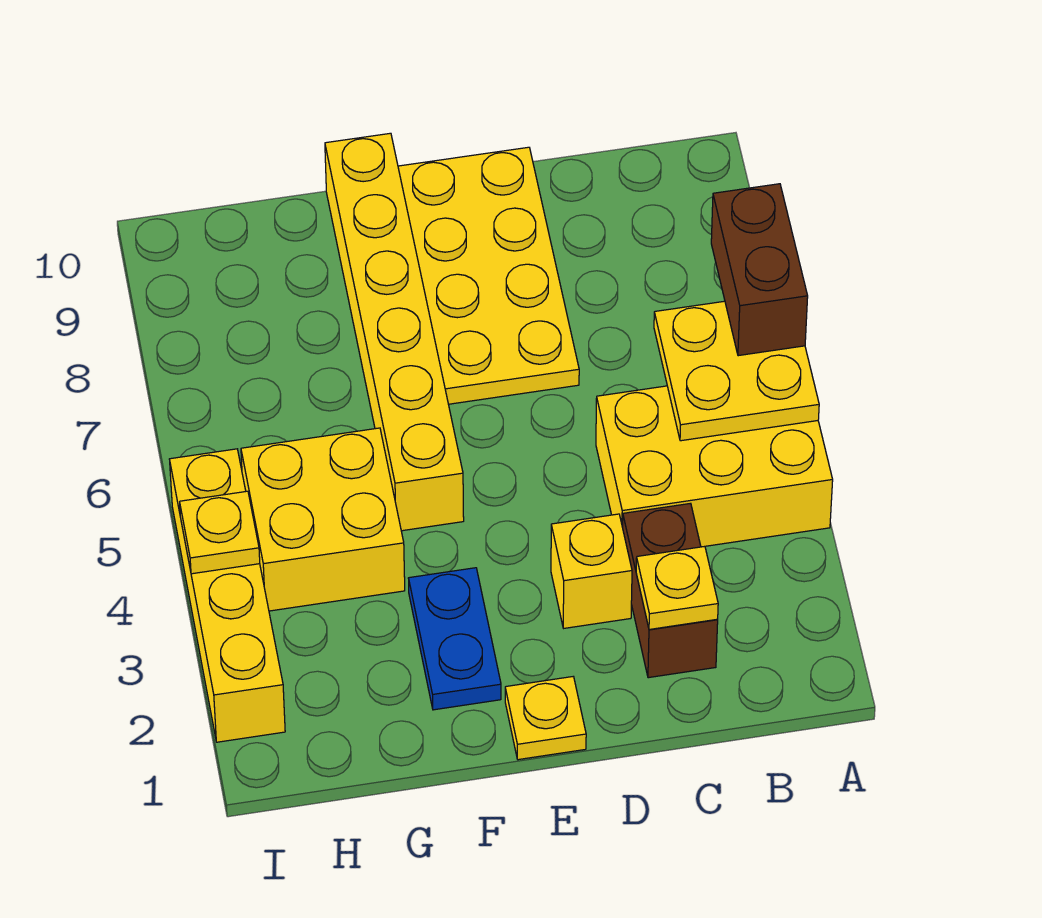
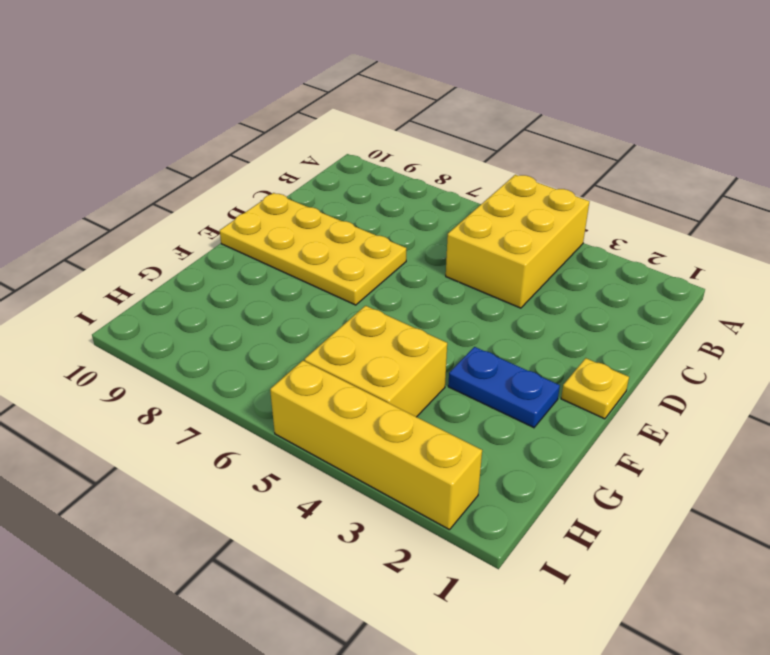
none -> brown 1x2 brick [623,503,718,678]
none -> yellow 1x1 brick [551,514,632,628]
none -> yellow 1x6 brick [325,133,464,531]

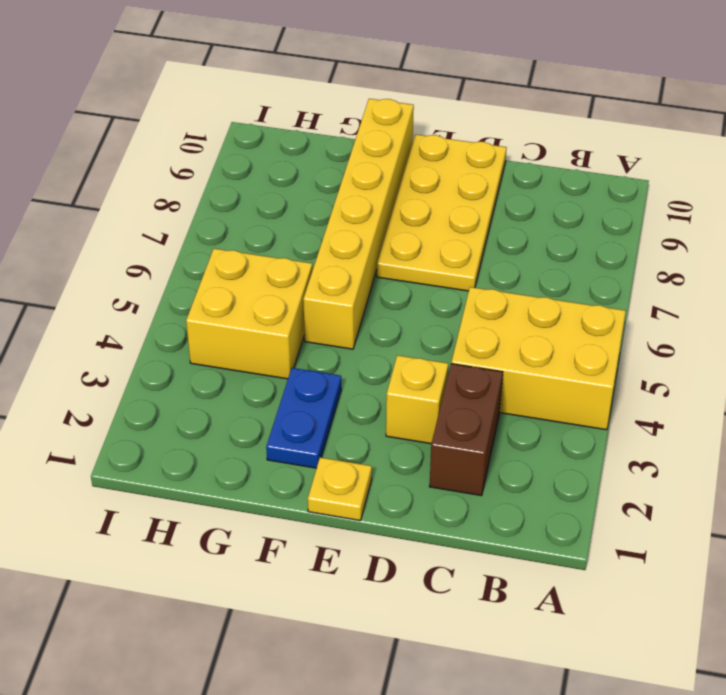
none -> yellow 1x4 brick [170,449,285,742]
none -> yellow 2x2 plate [654,301,819,441]
none -> yellow 1x1 plate [636,546,718,629]

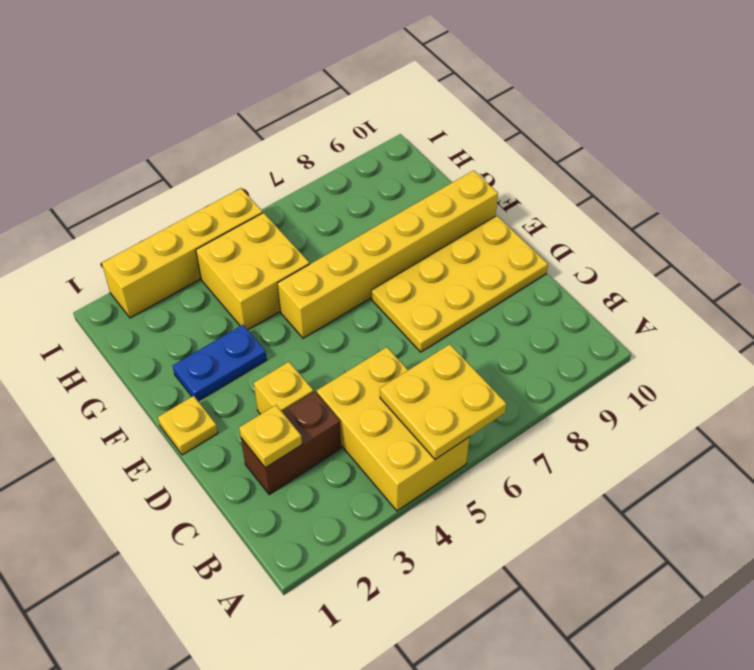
none -> yellow 1x1 plate [180,491,260,574]
none -> brown 1x2 brick [711,184,808,356]

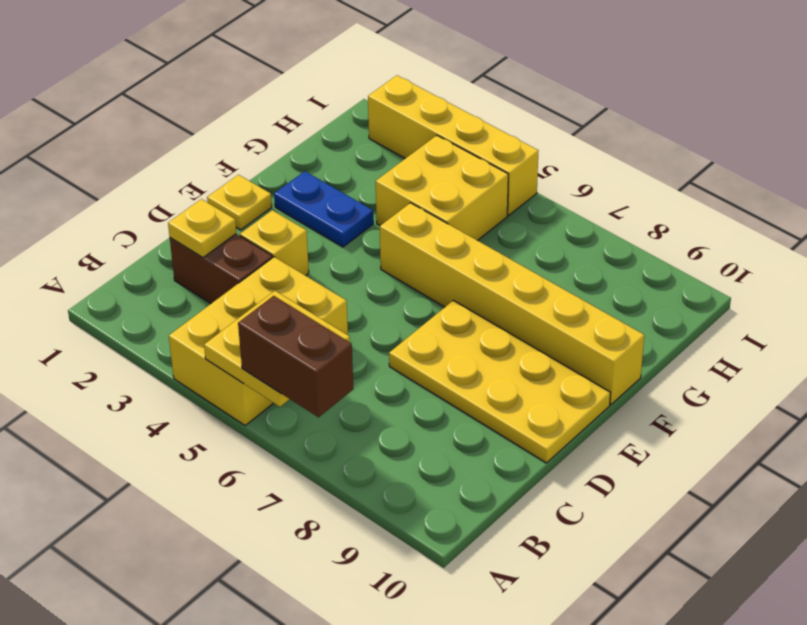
none -> yellow 1x1 plate [180,491,260,574]

